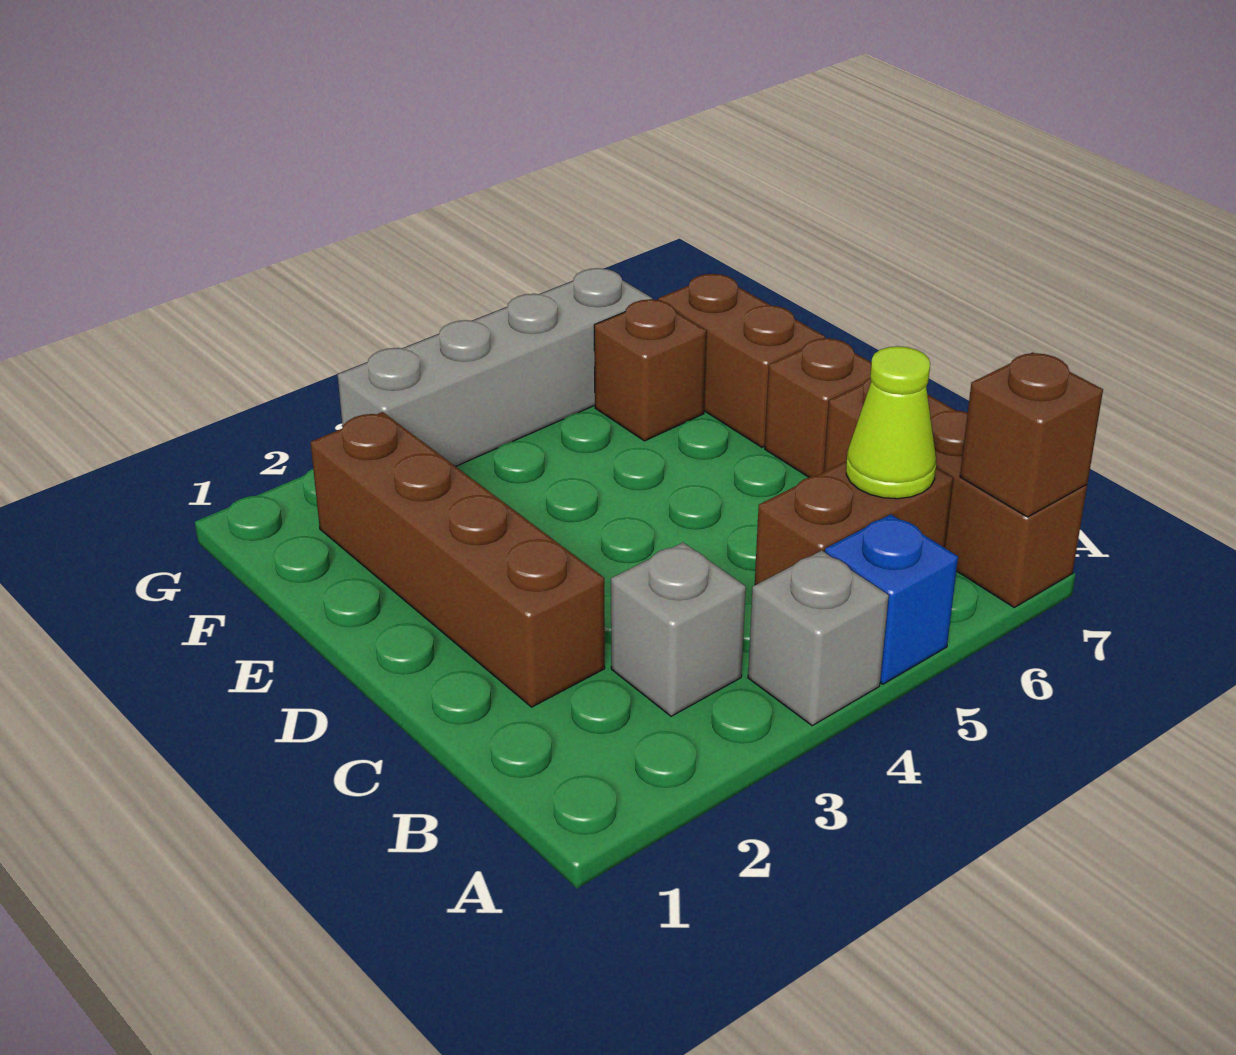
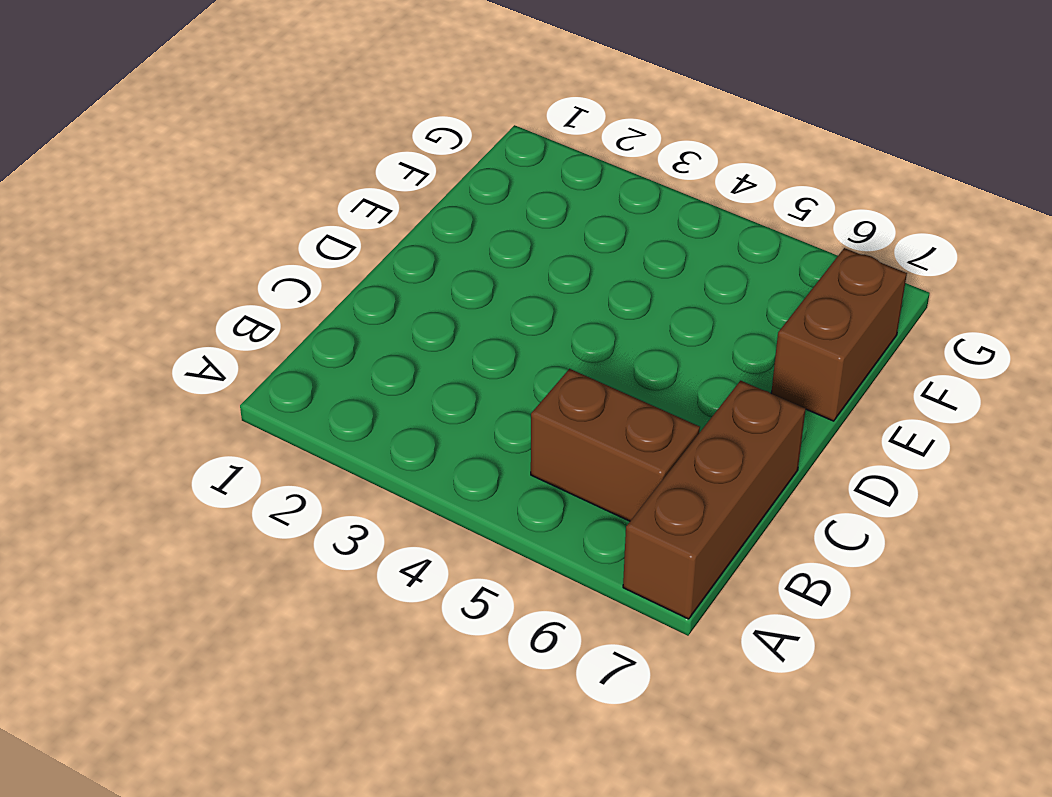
none -> grey 1x1 brick [748,550,889,725]
none -> blue 1x1 brick [825,514,958,684]
none -> grey 1x1 brick [611,543,746,716]

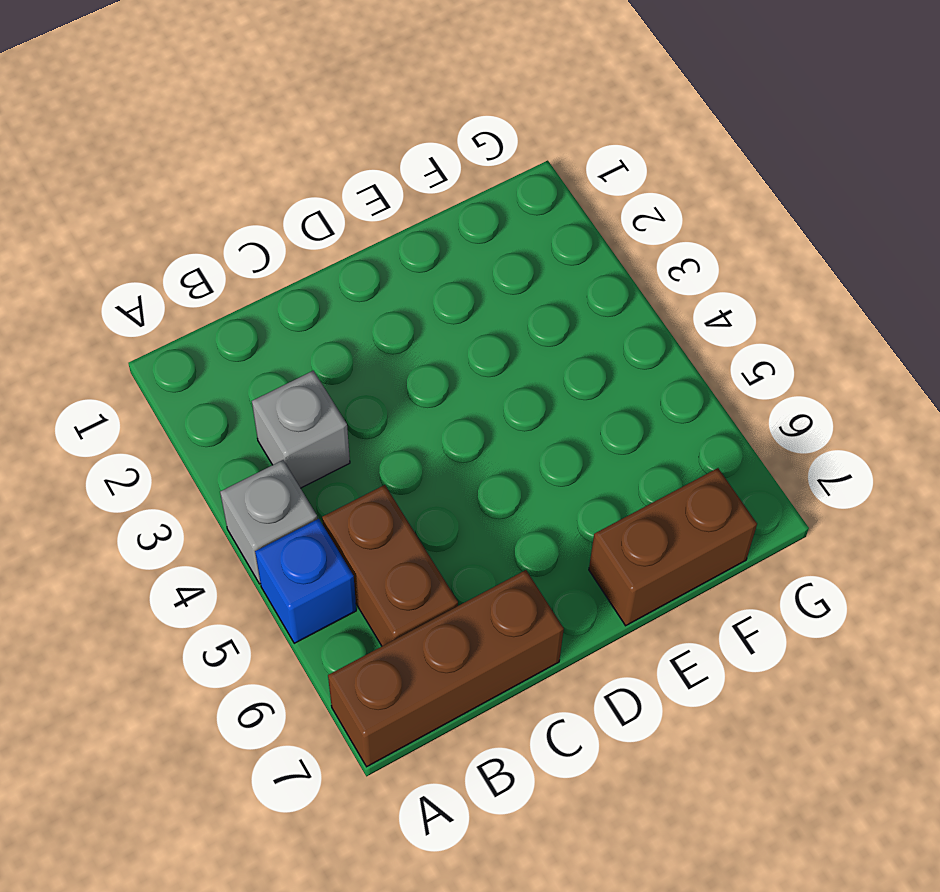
none -> brown 1x4 brick [310,412,605,707]
none -> brown 1x1 brick [765,338,871,477]
none -> brown 1x1 brick [594,299,706,441]

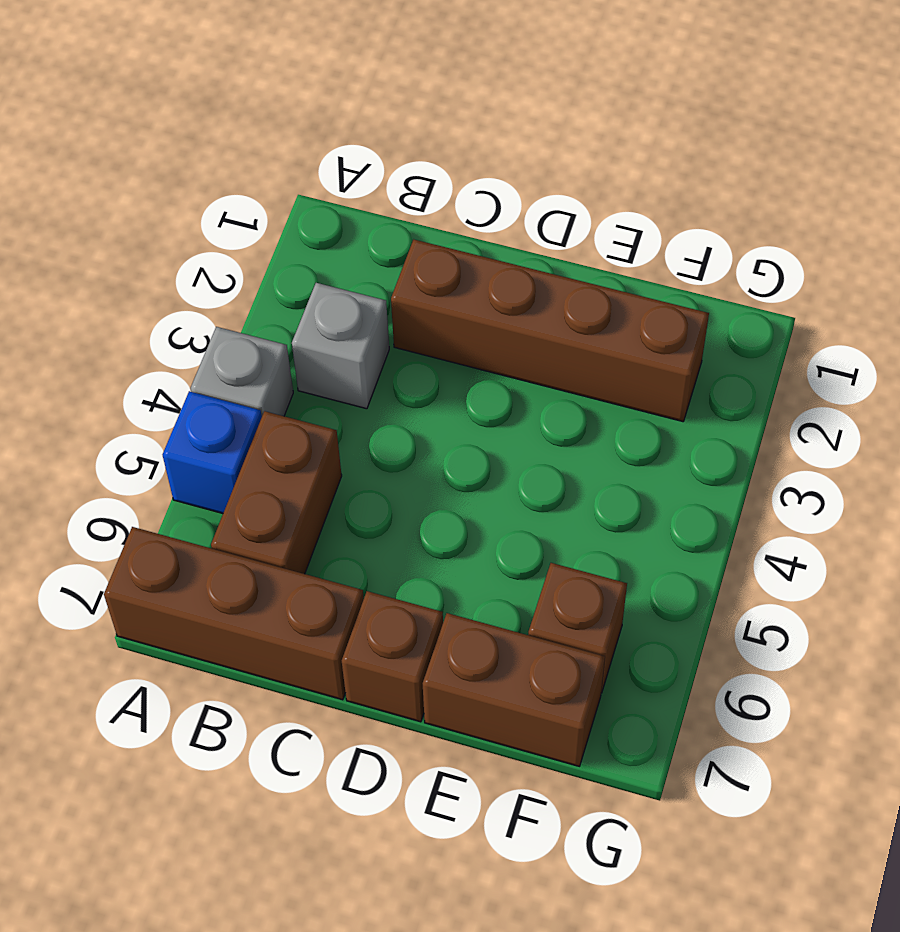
none -> grey 1x4 brick [338,268,652,466]
none -> brown 1x1 brick [960,352,1103,517]
none -> lime 1x1 cone [846,346,936,499]

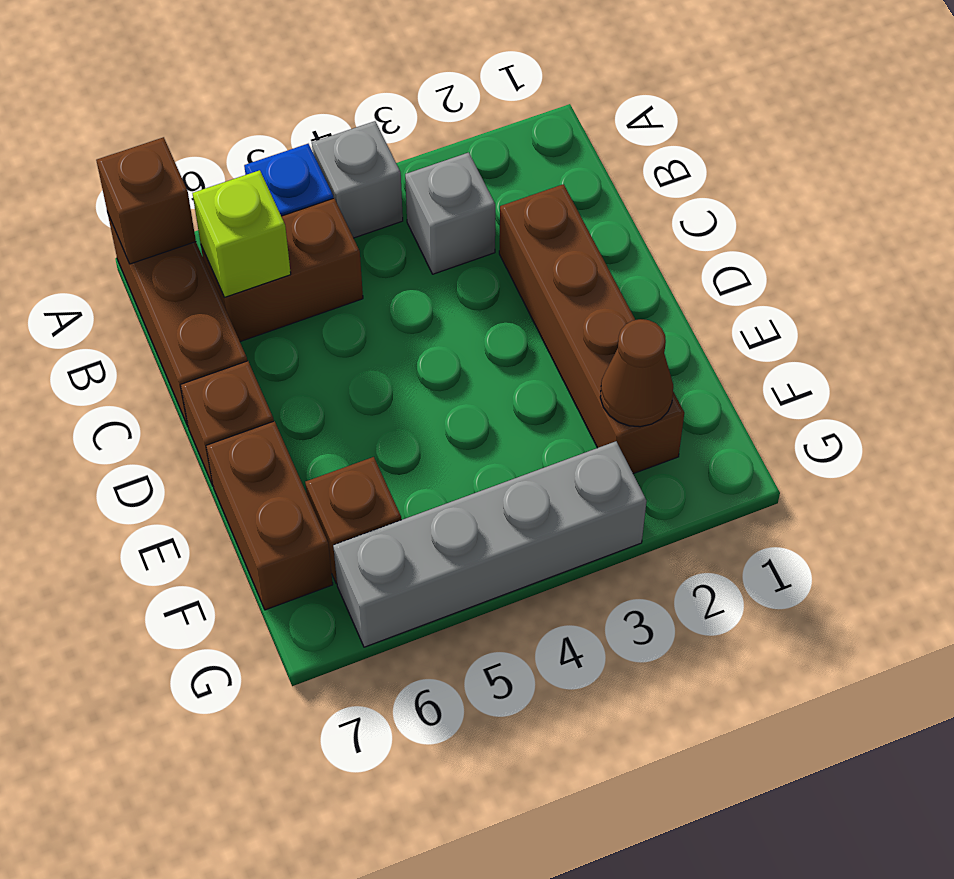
lime 1x1 brick [192,170,291,297] -> lime 1x1 cone [846,346,936,499]
brown 1x1 cone [600,319,673,427] -> none

